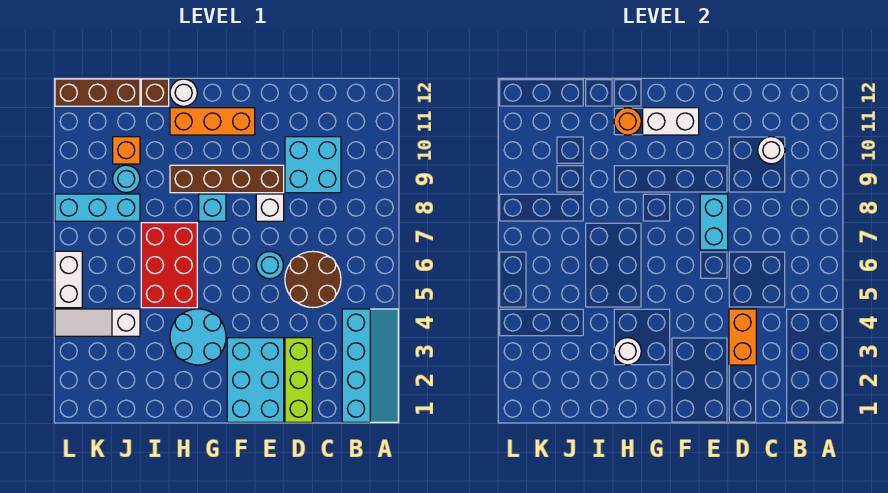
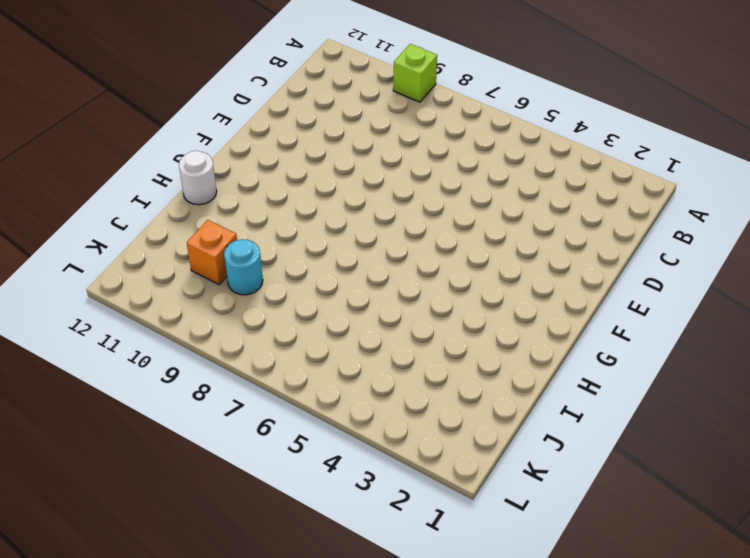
lime 1x1 brick [393,44,437,102] -> none
none -> cyan 2x4 slope [342,309,398,422]
none -> brown 2x2 round brick [285,251,341,307]
none -> cyan 2x2 brick [285,137,341,193]

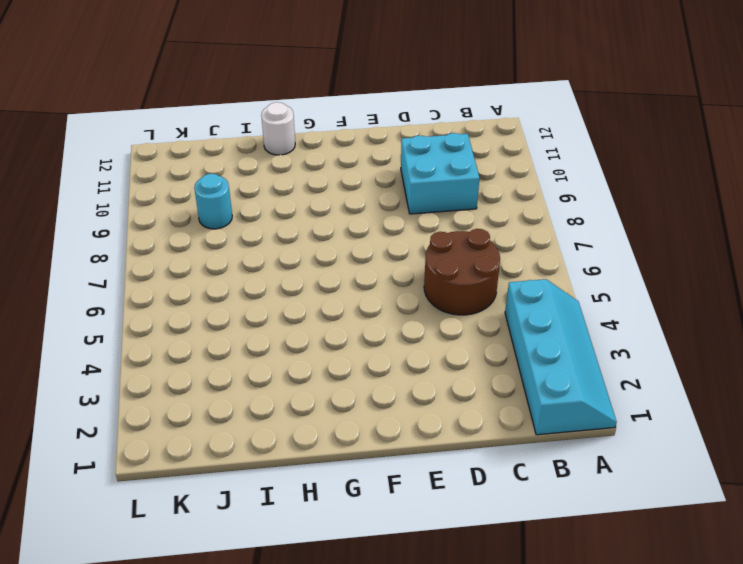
none -> lime 1x3 brick [285,338,312,422]
none -> cyan 2x3 brick [227,338,284,422]
none -> cyan 1x1 round brick [256,252,283,279]

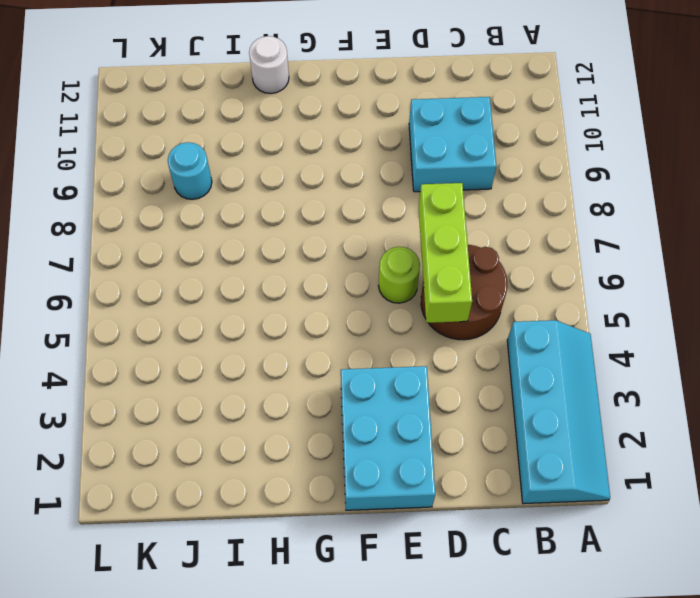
lime 1x3 brick [419,183,472,323] -> lime 1x3 brick moved to [285,338,312,422]
lime 1x1 round brick [378,247,420,303] -> cyan 1x1 round brick [256,252,283,279]
none -> white 1x1 brick [256,194,284,221]
none -> brown 1x4 brick [170,165,284,193]
none -> orange 1x3 brick [170,108,255,135]

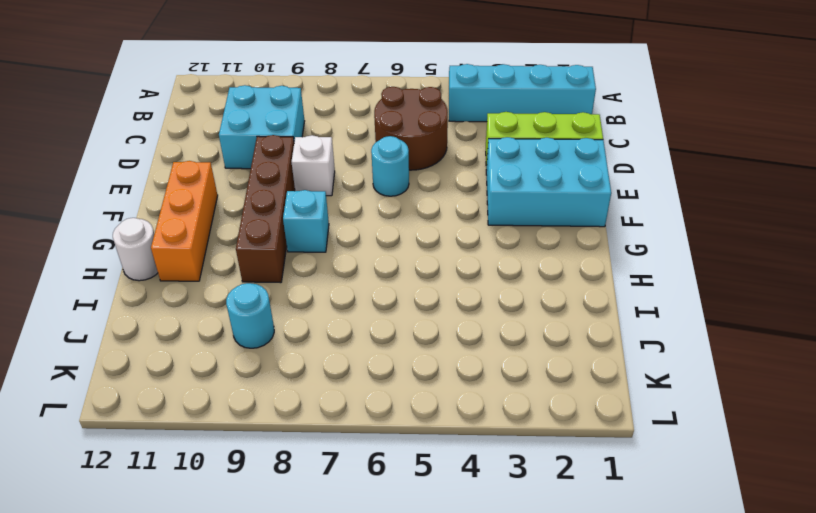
none -> cyan 2x2 round brick [170,309,226,365]
none -> red 2x3 brick [141,223,197,308]
none -> brown 1x1 brick [141,79,169,106]

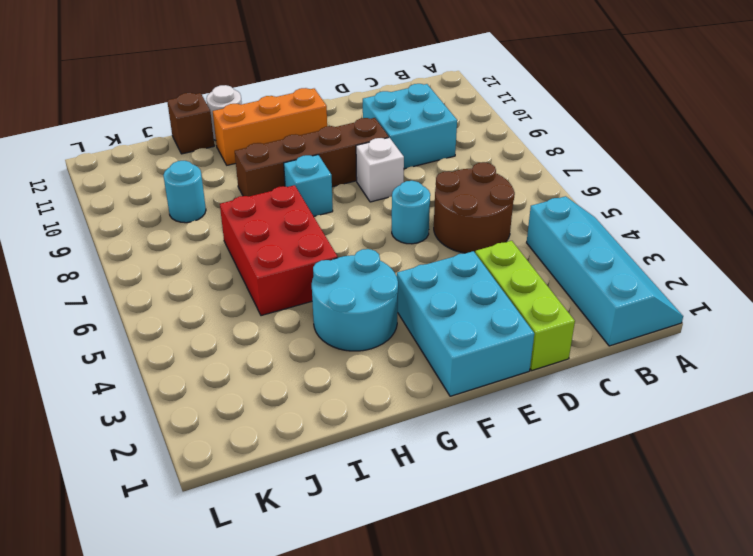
none -> white 1x3 slope [55,309,140,336]
none -> cyan 1x3 brick [55,194,140,221]
none -> orange 1x1 brick [113,137,140,164]

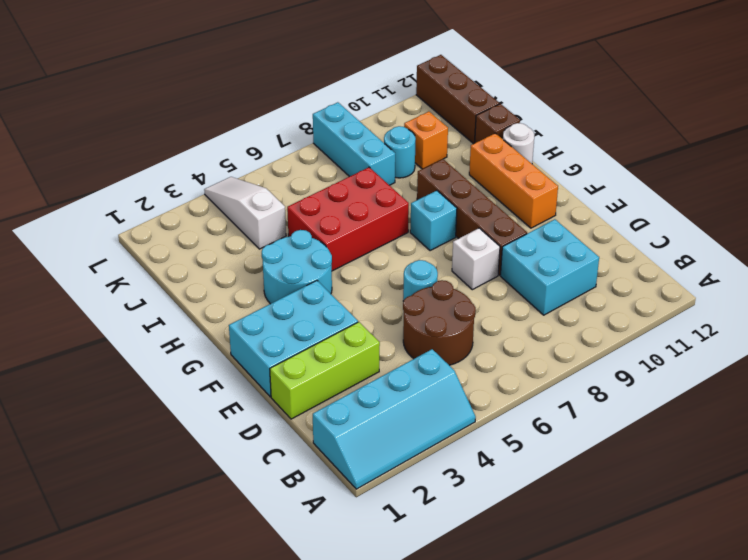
none -> white 1x2 brick [55,251,82,308]
none -> white 1x1 round brick [758,137,785,164]
none -> orange 1x2 brick [729,309,756,365]

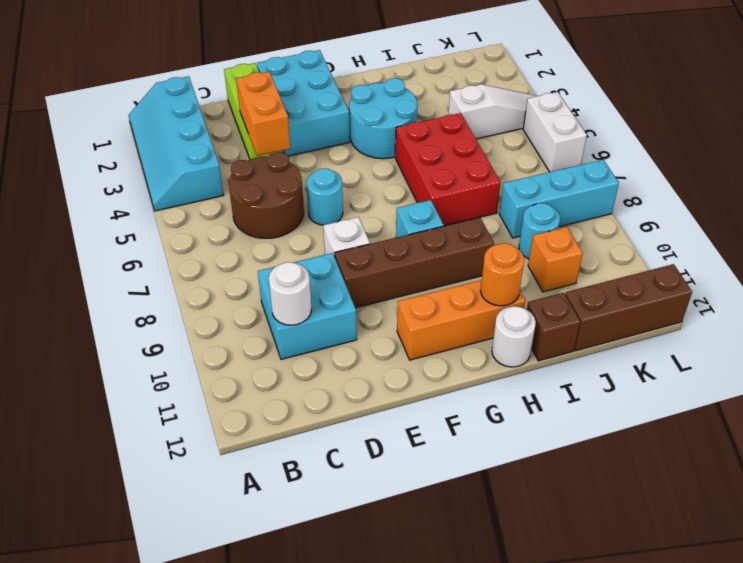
none -> cyan 1x2 brick [700,194,728,250]
none -> white 1x2 brick [643,108,699,135]
none -> white 1x1 round brick [614,338,641,365]

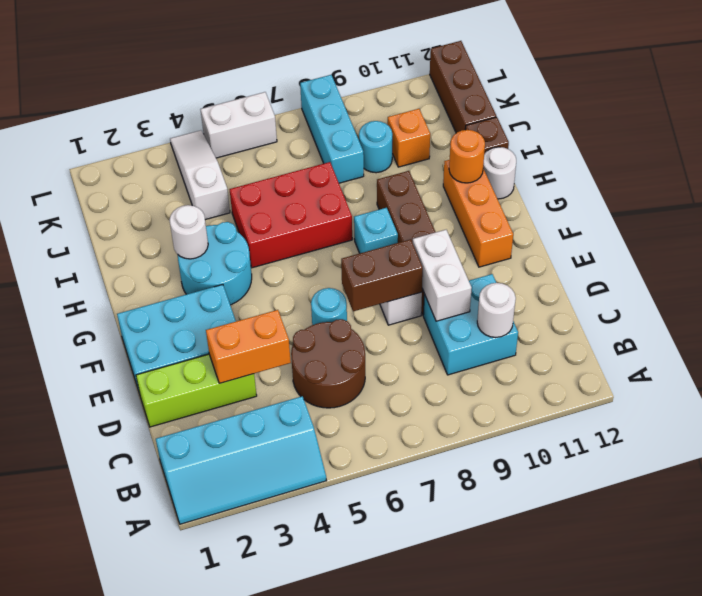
white 1x2 brick [413,230,472,321] -> white 1x2 brick moved to [643,108,699,135]
brown 1x2 brick [341,239,423,312] -> cyan 1x2 brick [700,194,728,250]

